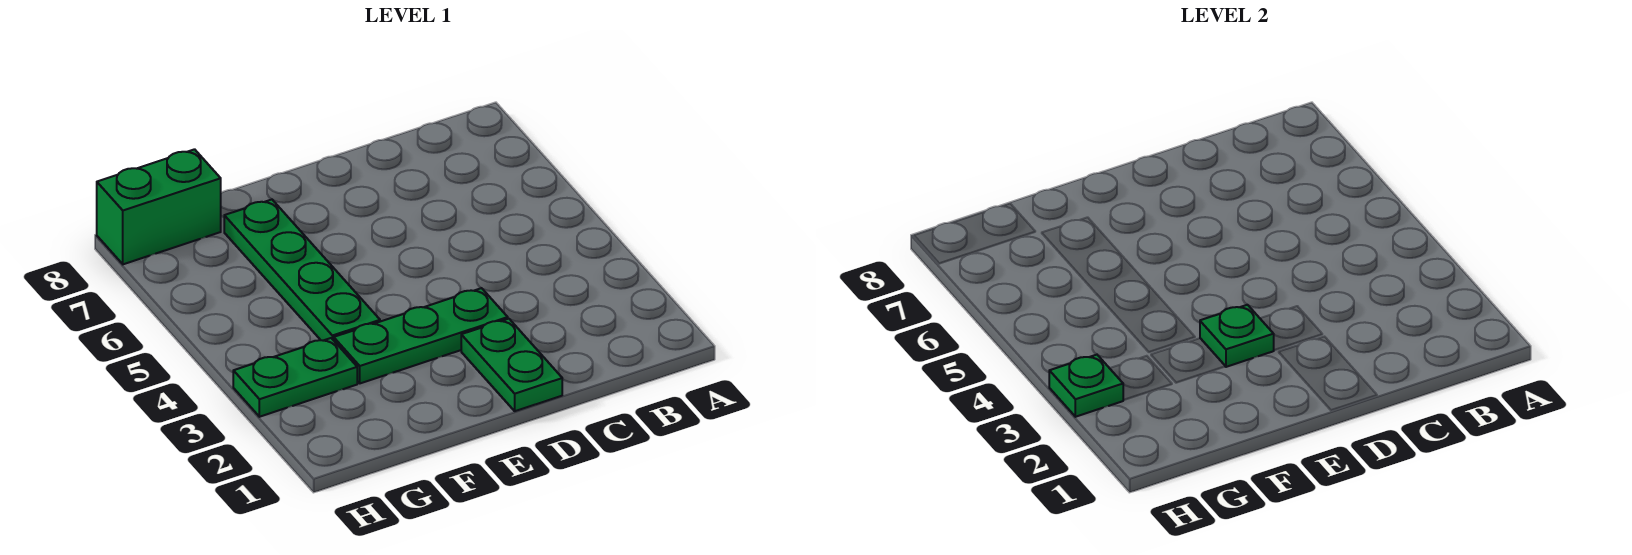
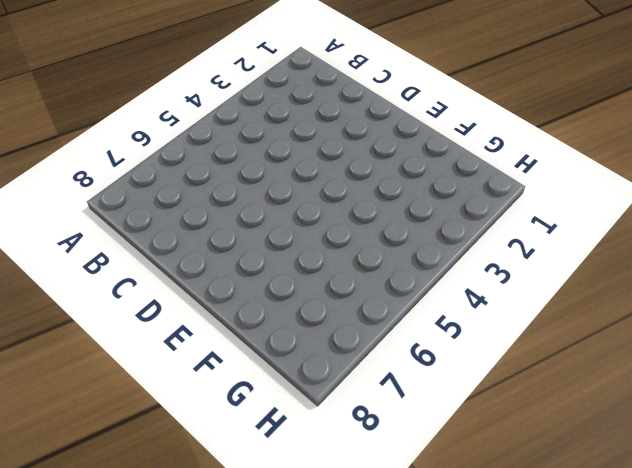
none -> green 1x2 plate [461,319,562,411]
none -> green 1x3 plate [334,288,508,383]

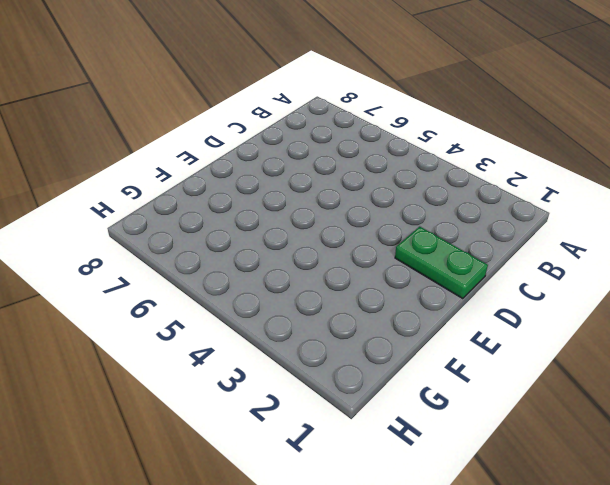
none -> green 1x3 plate [334,288,508,383]
none -> green 1x4 plate [224,200,380,341]

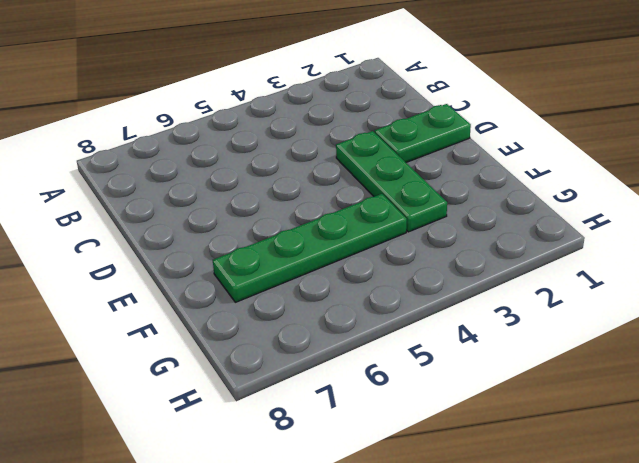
none -> green 1x2 plate [233,338,357,417]
none -> green 1x2 brick [97,149,221,264]

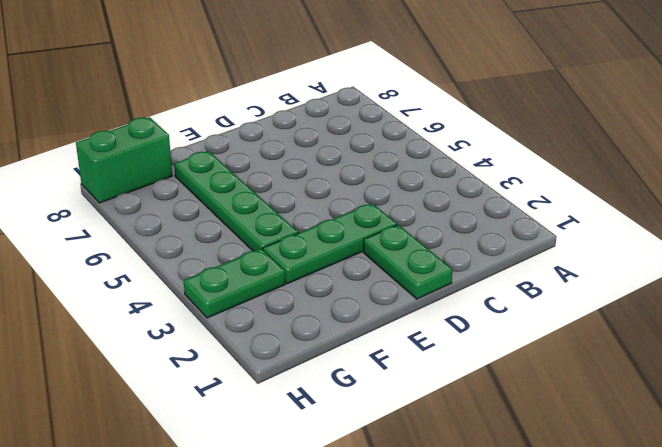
none -> green 1x1 plate [1200,305,1274,367]
none -> green 1x1 plate [1049,355,1123,417]

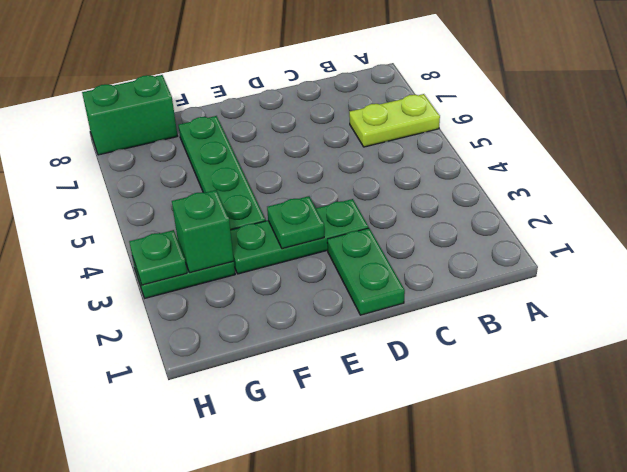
lime 1x2 plate [349,94,440,147] -> none
green 1x1 brick [172,190,234,273] -> none

